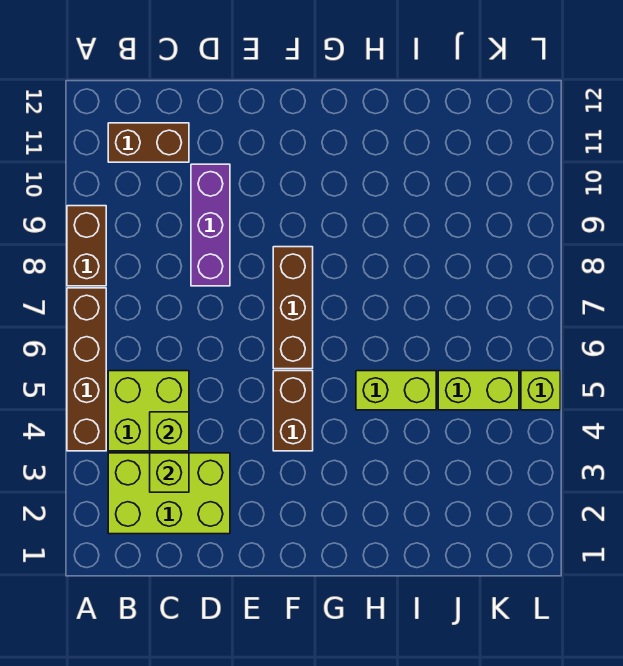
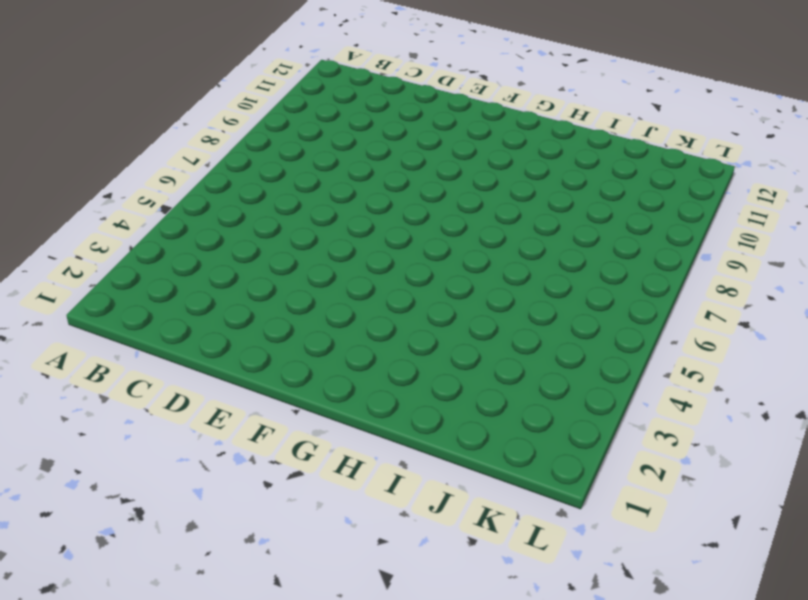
none -> brown 1x4 brick [67,288,106,451]
none -> brown 1x2 brick [67,206,106,286]
none -> lime 2x3 brick [108,453,230,534]

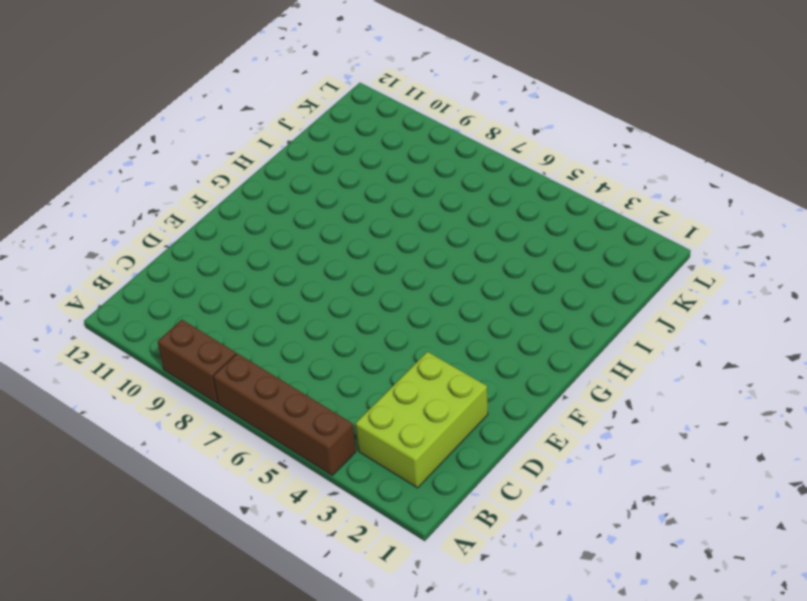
none -> lime 2x2 brick [108,371,189,451]
none -> brown 1x2 brick [108,123,189,162]
none -> purple 1x3 brick [191,164,230,286]

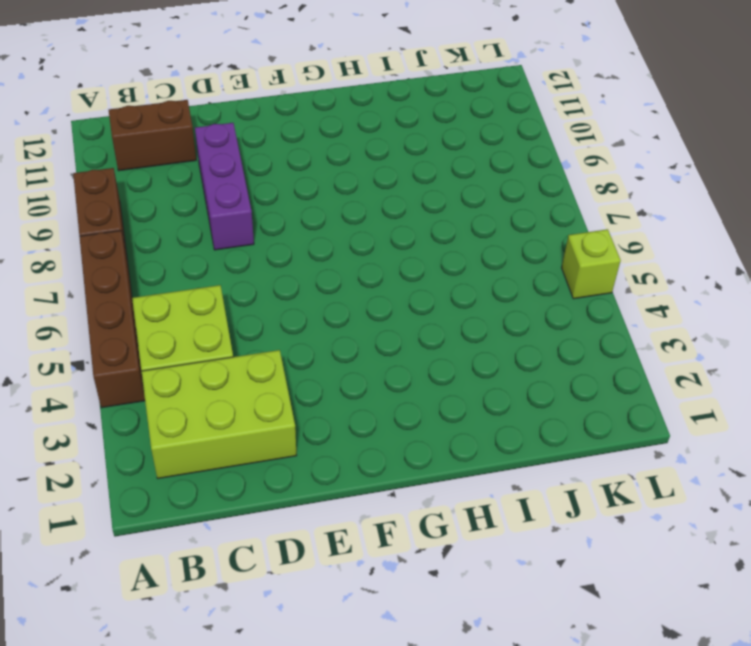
none -> brown 1x2 brick [273,371,313,451]
none -> brown 1x3 brick [273,247,313,369]
none -> lime 1x2 brick [356,371,436,410]

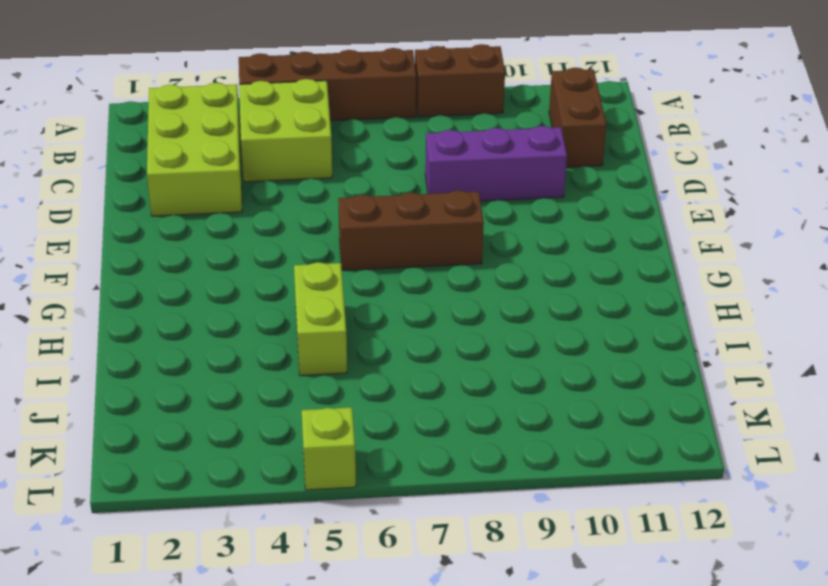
none -> brown 1x2 brick [273,371,313,451]
none -> lime 1x2 brick [438,371,519,410]
none -> lime 1x1 brick [150,453,189,492]

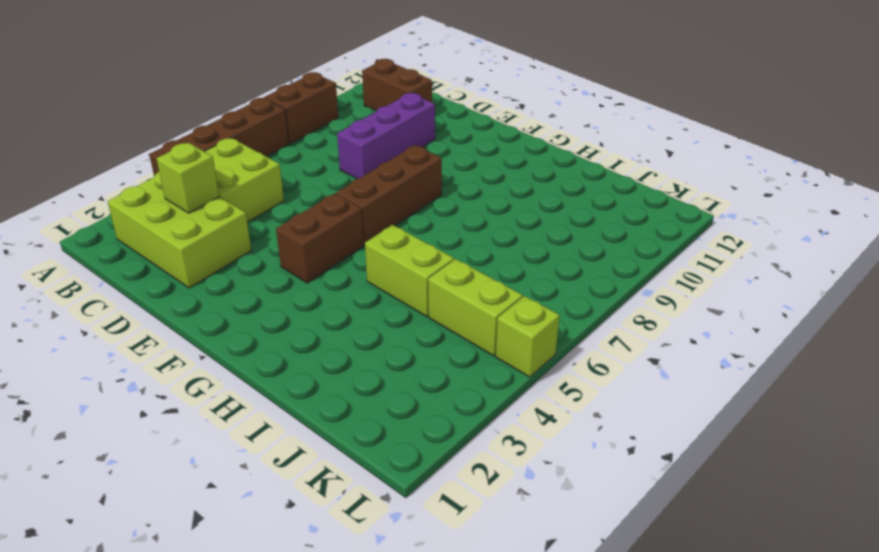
none -> lime 1x1 brick [150,412,189,451]

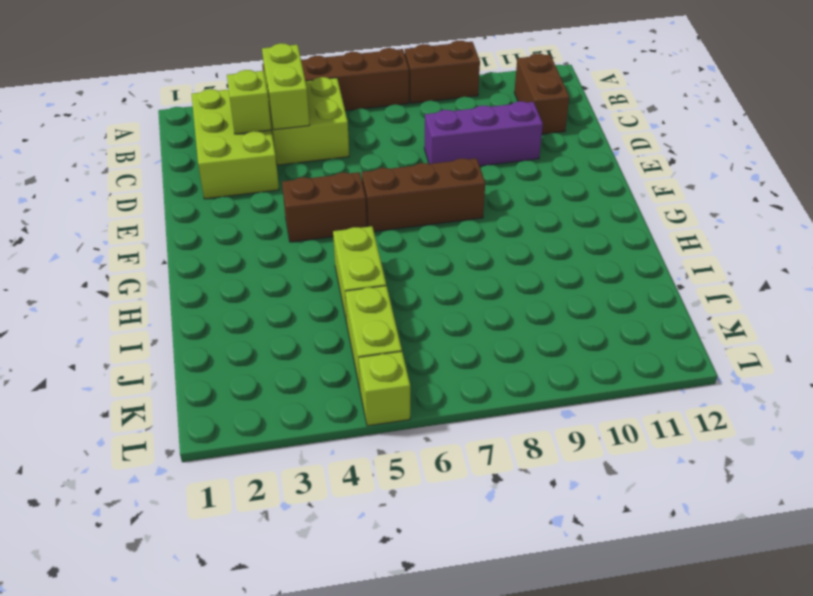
lime 1x2 brick [262,43,310,130] -> lime 1x1 brick [150,412,189,451]

